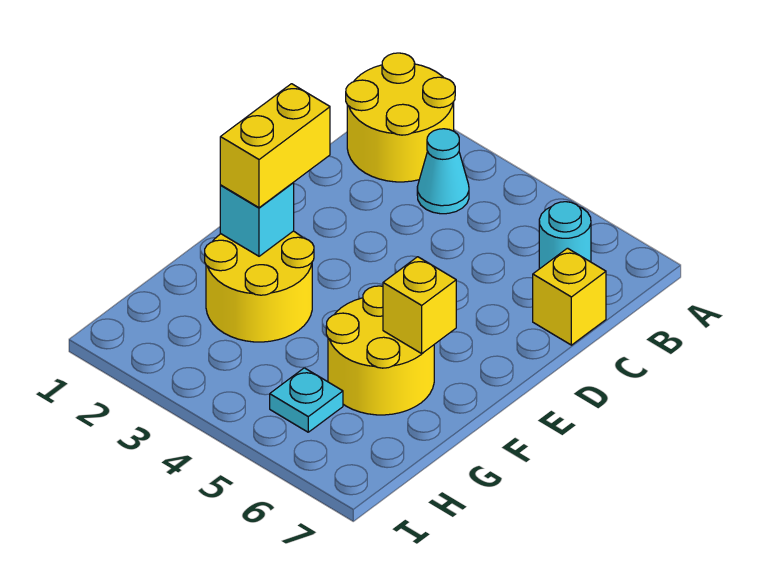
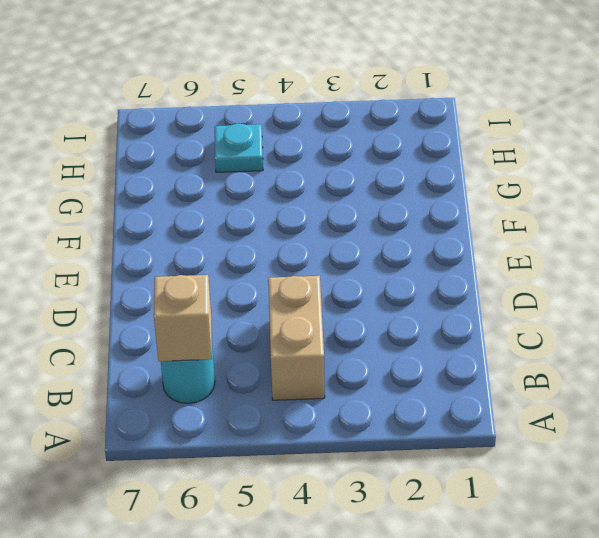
tan 1x2 brick [268,276,325,400] -> none
tan 1x1 brick [154,275,212,361] -> none
none -> yellow 2x2 round brick [346,53,455,182]
none -> cyan 1x1 cone [417,129,469,214]

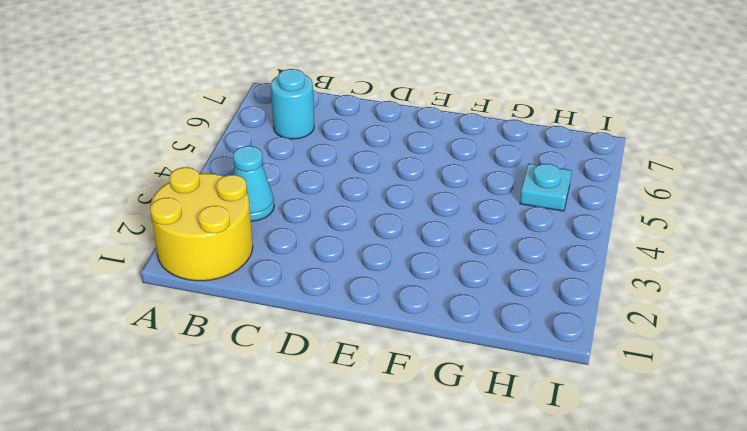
none -> yellow 1x1 brick [533,248,606,345]
none -> yellow 2x2 round brick [205,231,314,342]

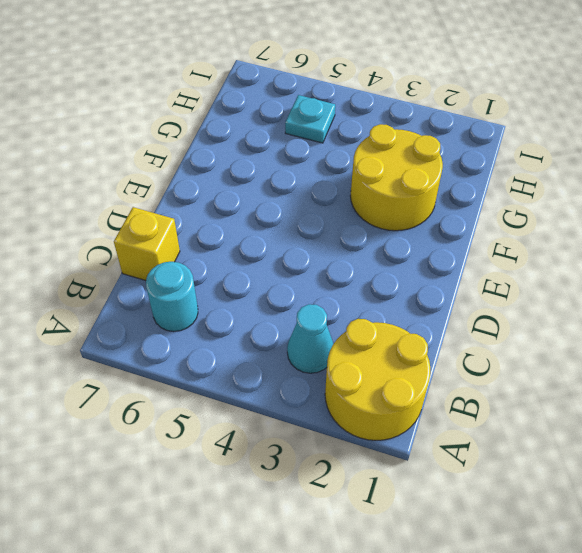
none -> yellow 2x2 round brick [326,286,434,415]
none -> cyan 1x1 brick [220,183,294,256]

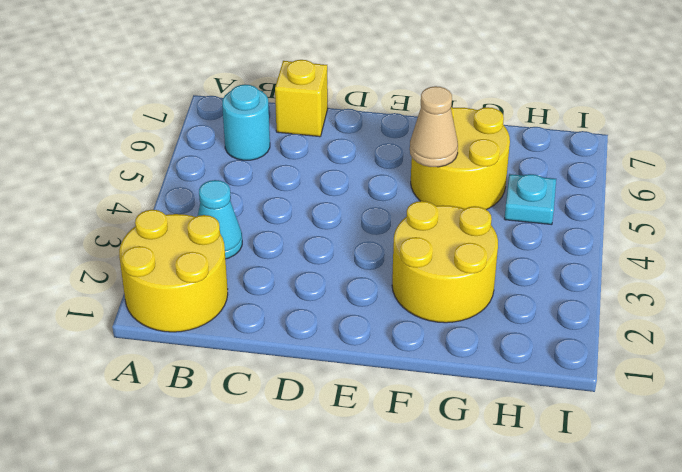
tan 1x1 cone [410,86,458,167] -> none
none -> cyan 1x1 brick [220,183,294,256]
none -> yellow 1x1 brick [383,257,456,353]

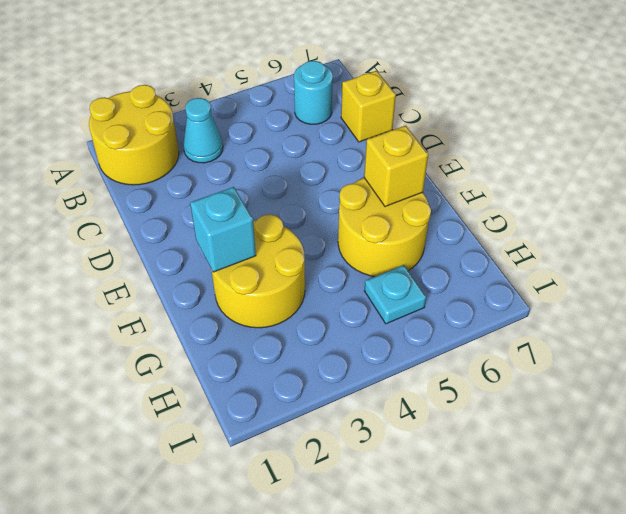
none -> yellow 1x2 brick [220,84,330,208]

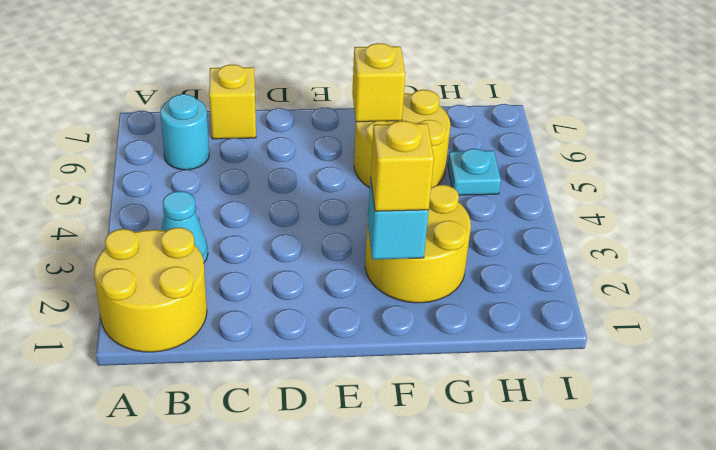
yellow 1x1 brick [371,121,434,211] -> yellow 1x2 brick [220,84,330,208]

